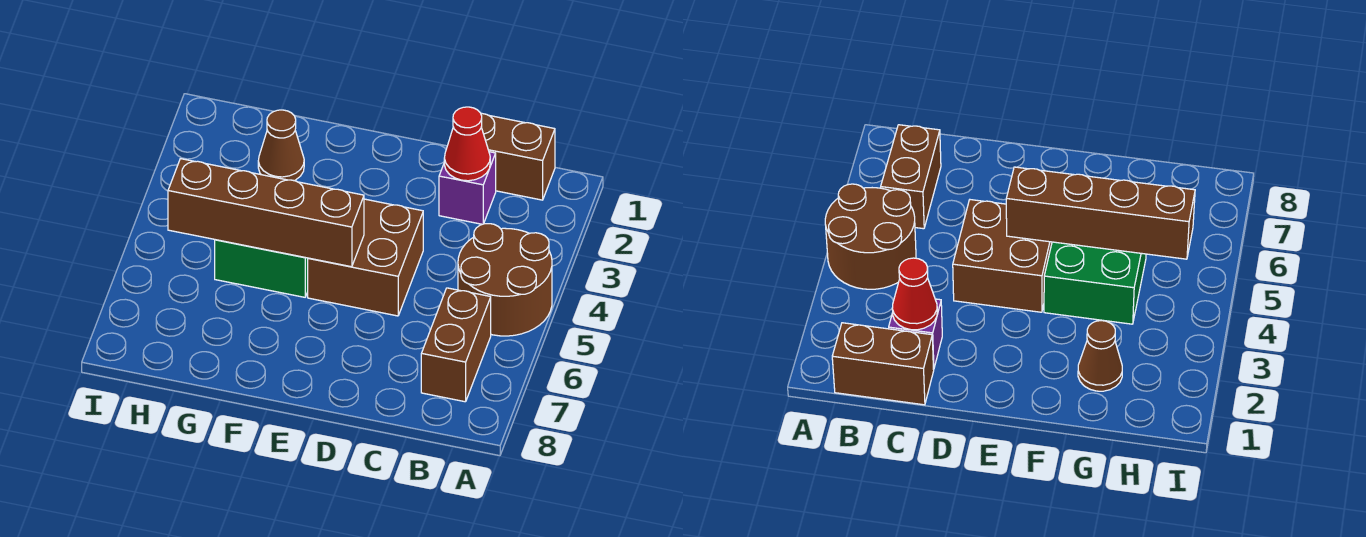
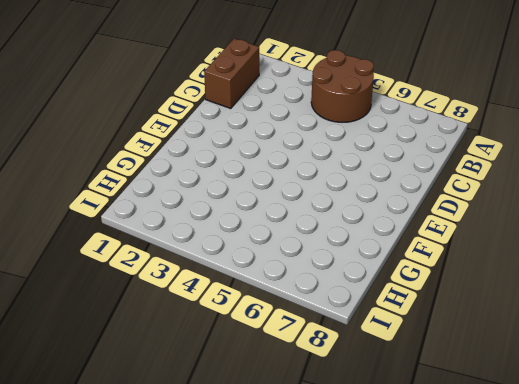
none -> brown 1x2 brick [421,288,491,402]
none -> purple 1x1 brick [439,152,496,224]

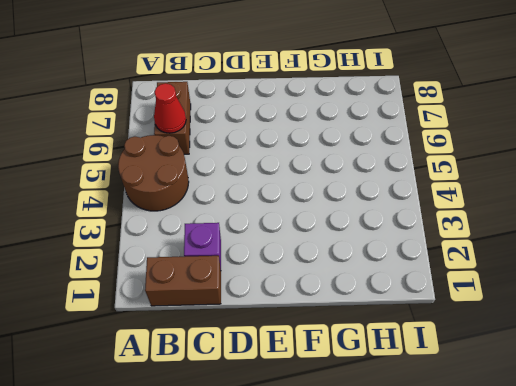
red 1x1 cone [154,83,186,133] -> red 1x1 cone moved to [444,107,490,181]
none -> brown 2x2 brick [308,199,423,316]
none -> green 2x2 brick [215,240,308,297]

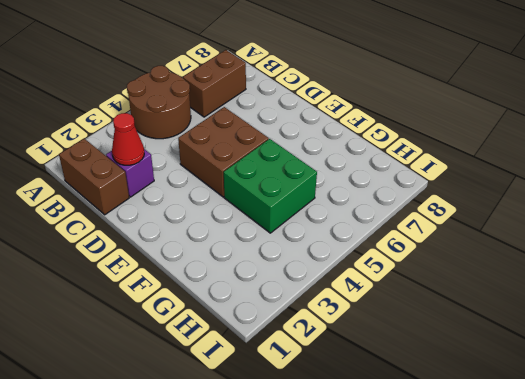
none -> brown 1x1 cone [258,110,304,181]
none -> brown 1x4 brick [168,159,364,267]

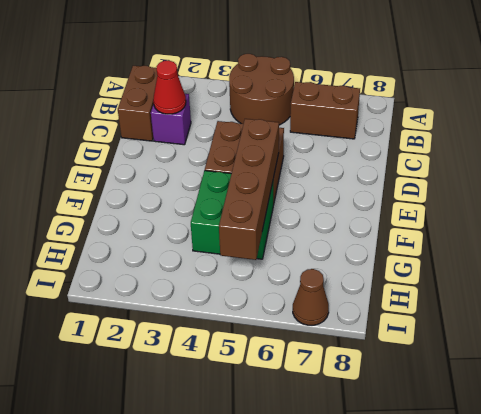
brown 1x1 cone [293,269,329,325] -> brown 1x1 cone moved to [258,110,304,181]

